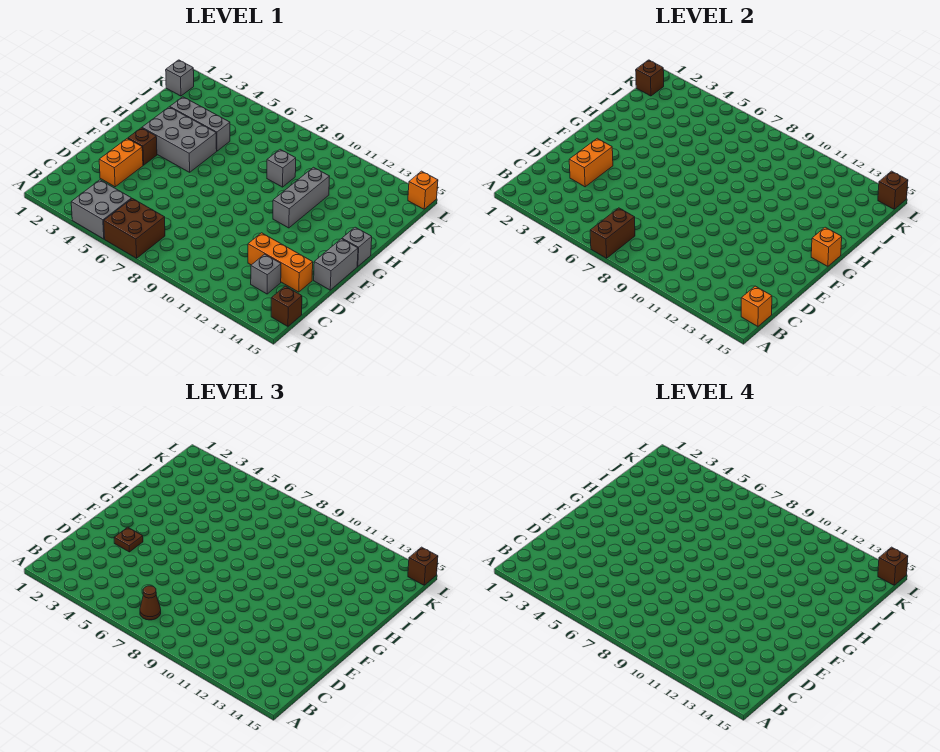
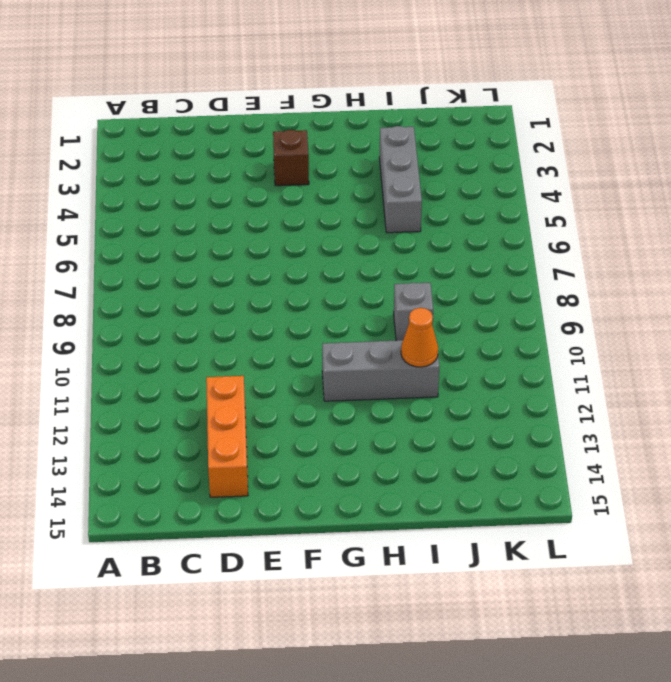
orange 1x1 cone [401,308,438,367] -> none
none -> grey 2x2 brick [71,180,132,239]
none -> brown 2x2 brick [104,199,165,258]
none -> brown 1x1 brick [271,286,302,326]

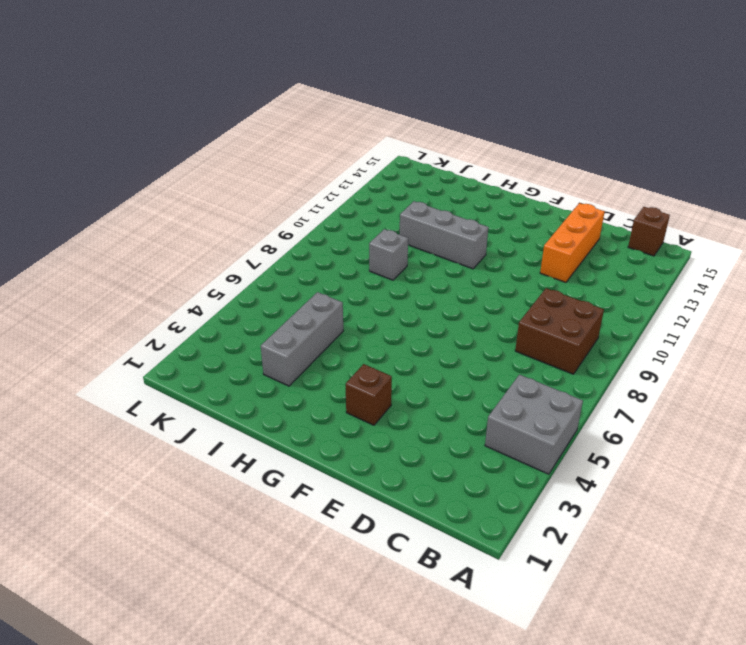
brown 2x2 brick [515,288,604,374] -> brown 2x2 brick moved to [104,199,165,258]
none -> grey 1x1 brick [251,254,281,294]
none -> orange 1x2 brick [99,138,143,187]
none -> grey 1x2 brick [314,239,358,290]

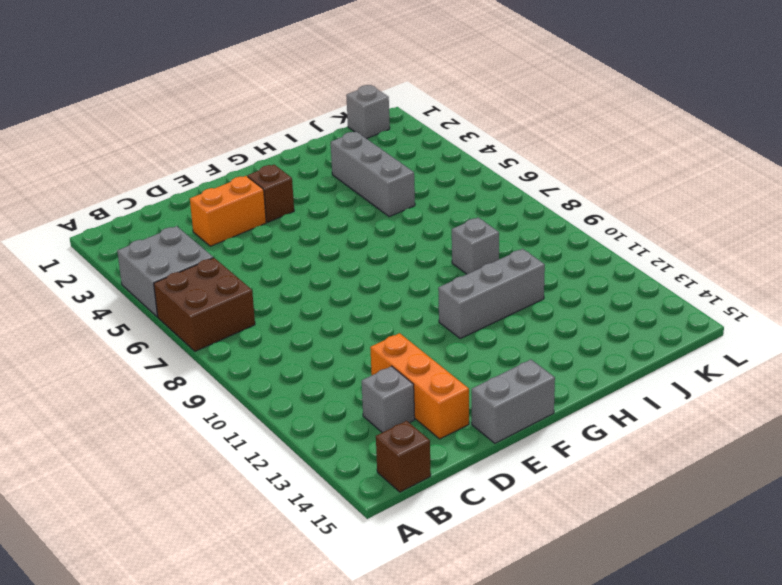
none -> grey 2x3 brick [142,107,217,172]
none -> grey 1x1 brick [342,227,372,266]
none -> orange 1x1 brick [408,171,438,209]

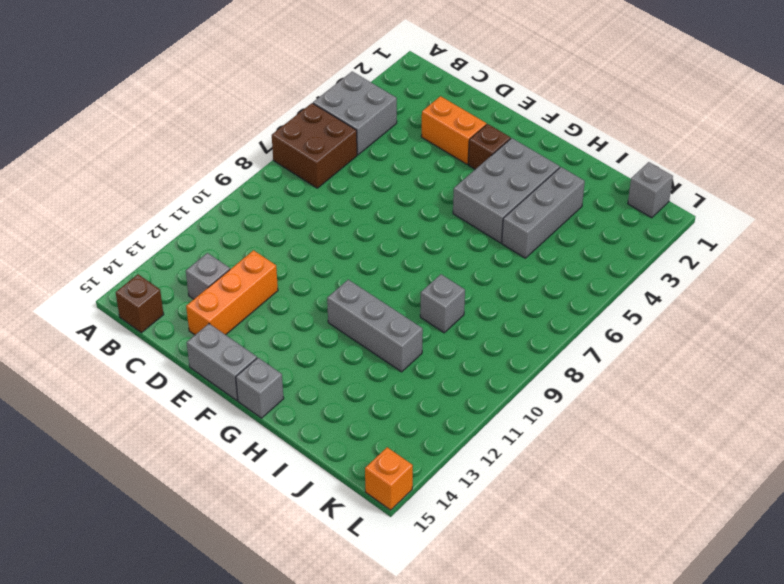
none -> brown 1x2 brick [590,208,635,258]
none -> orange 1x1 brick [741,286,772,326]
none -> orange 1x2 brick [569,138,613,187]

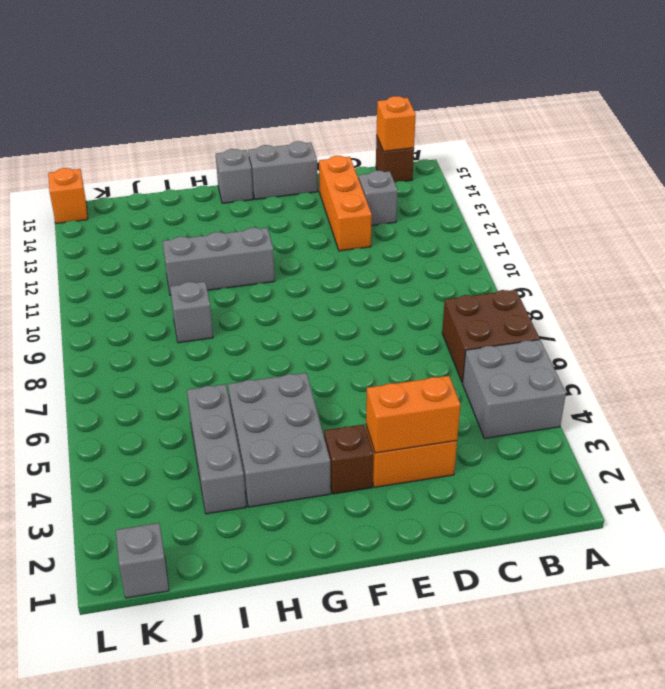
none -> brown 1x2 brick [590,208,635,258]
none -> orange 1x1 brick [811,227,842,266]
none -> brown 1x1 brick [636,60,664,96]

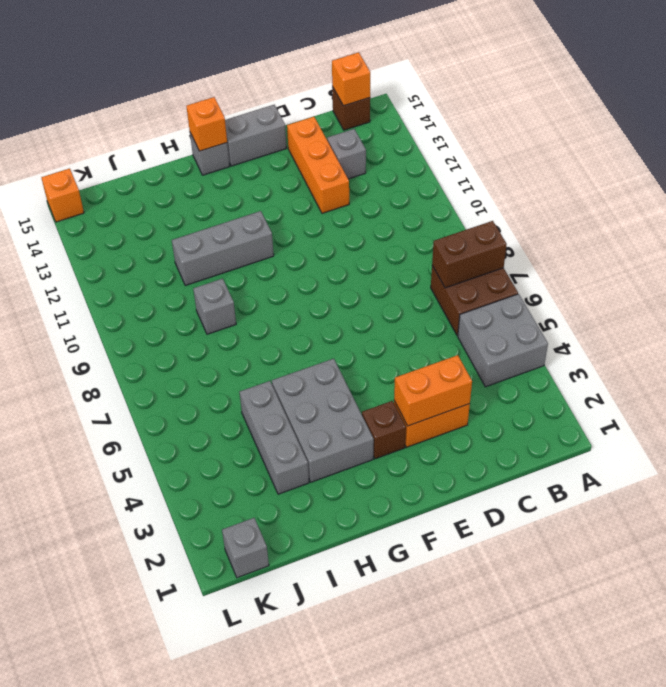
none -> brown 1x1 brick [636,60,664,96]
none -> brown 1x1 brick [878,171,908,209]
none -> brown 1x1 cone [140,586,161,620]

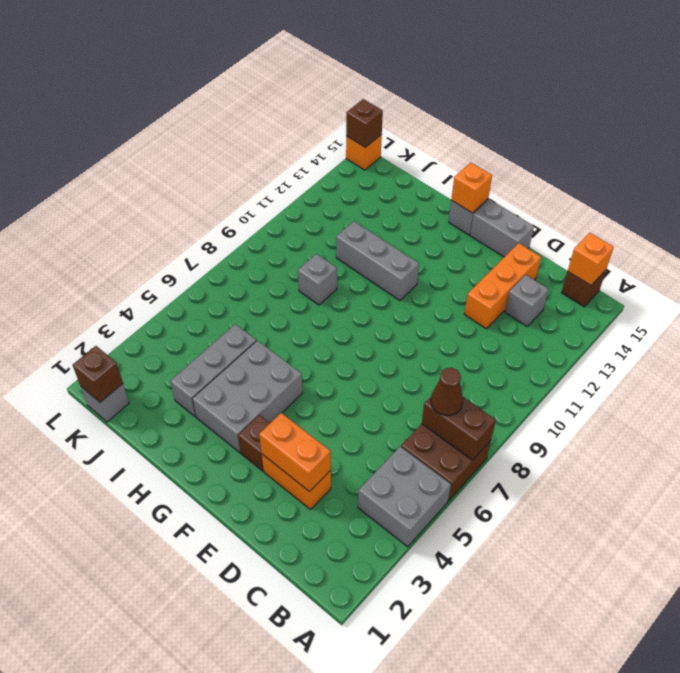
none -> brown 1x1 plate [114,527,143,552]
none -> brown 1x1 brick [408,547,438,585]
none -> brown 1x1 brick [878,547,908,585]

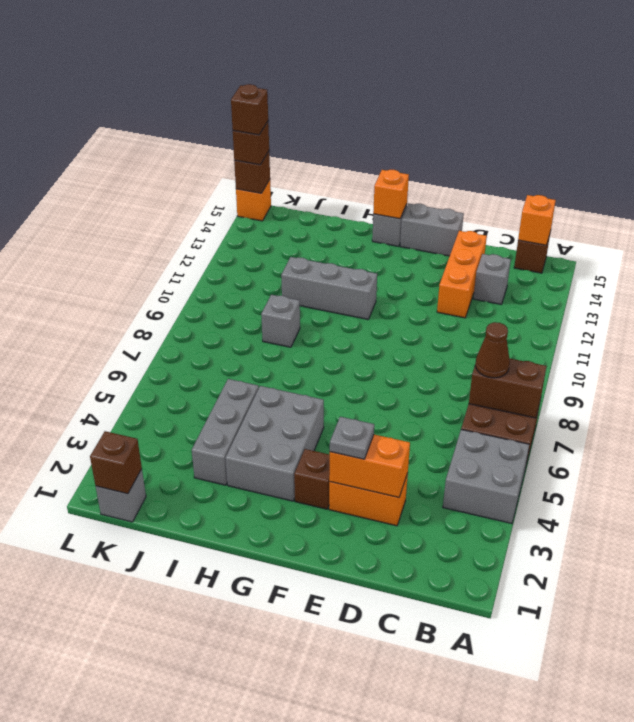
grey 1x1 plate [330,417,374,459] -> brown 1x1 plate [114,527,143,552]

